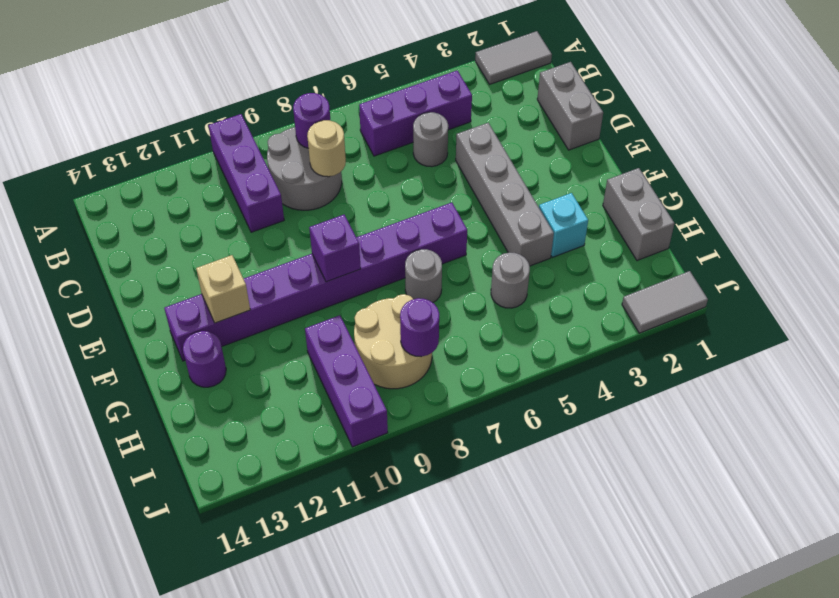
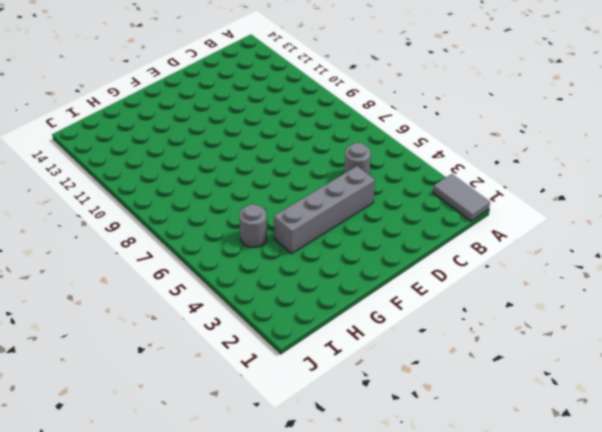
none -> purple 1x3 brick [208,114,284,232]
none -> purple 1x3 brick [359,70,472,156]
none -> grey 2x2 round brick [267,127,342,210]

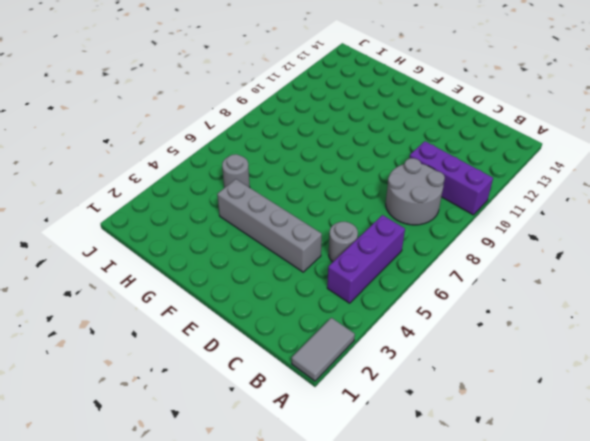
none -> grey 1x2 brick [537,62,603,150]
none -> purple 1x8 brick [164,203,467,361]
none -> grey 1x2 brick [603,168,674,261]

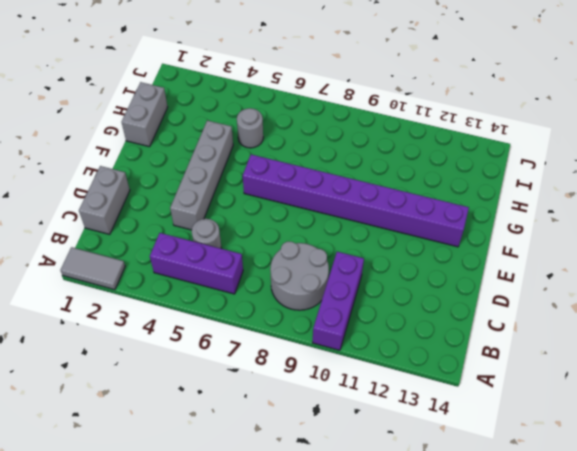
none -> cyan 1x1 brick [539,193,588,257]
none -> grey 1x1 round brick [405,249,442,303]
none -> purple 1x1 round brick [183,331,226,387]

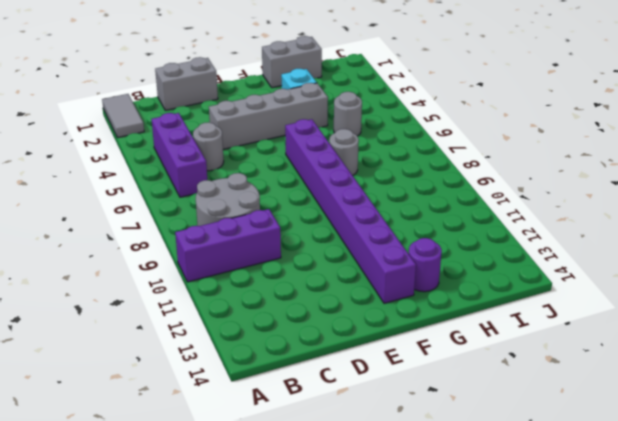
none -> tan 2x2 round brick [354,294,432,389]
none -> purple 1x3 brick [305,315,388,447]
none -> grey 1x2 tile [622,271,708,333]

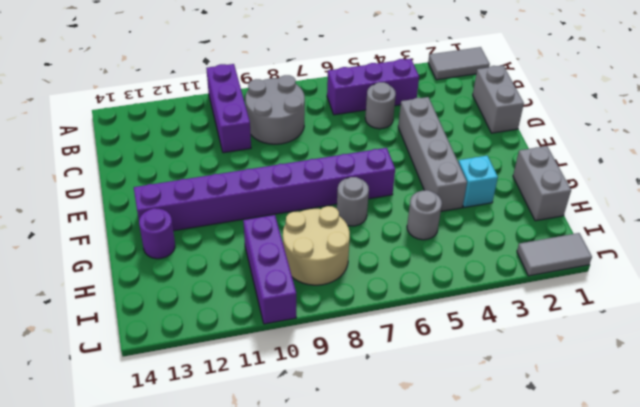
none -> purple 1x1 round brick [293,93,330,148]
none -> tan 1x1 round brick [307,120,346,177]
none -> purple 1x1 brick [309,215,361,282]

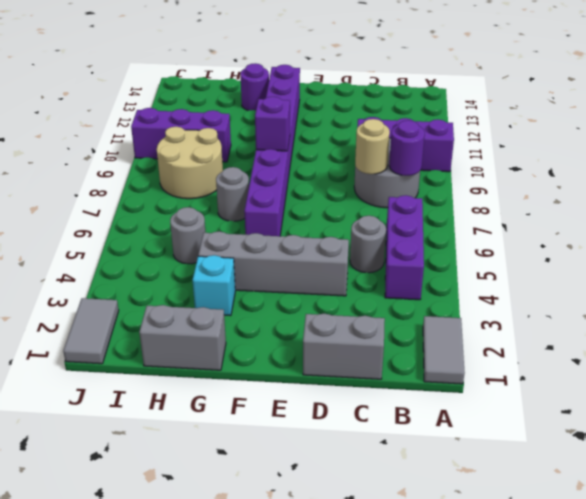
none -> tan 1x1 brick [196,255,250,323]
none -> purple 1x1 round brick [400,298,439,357]

